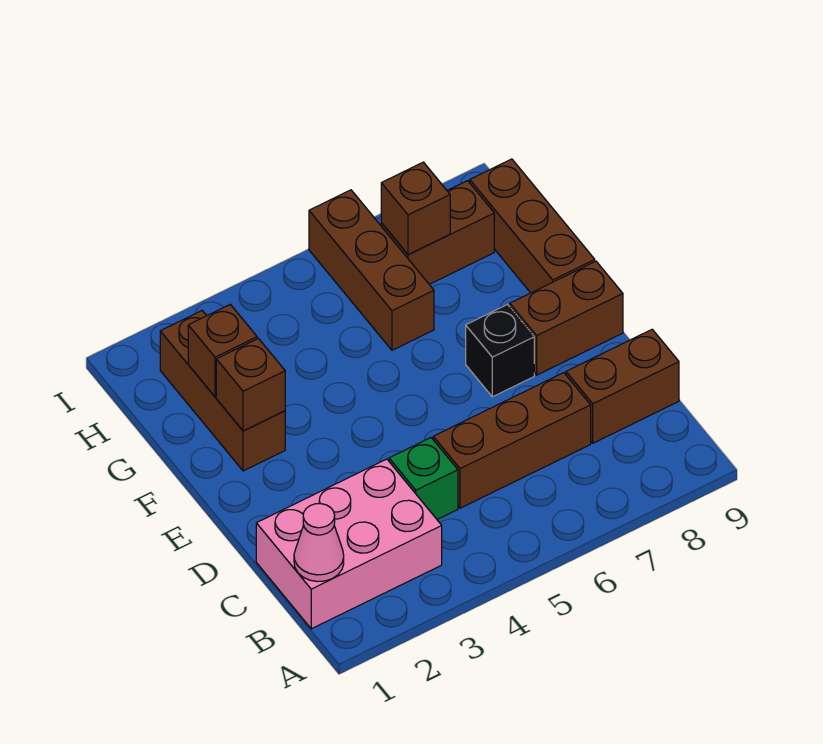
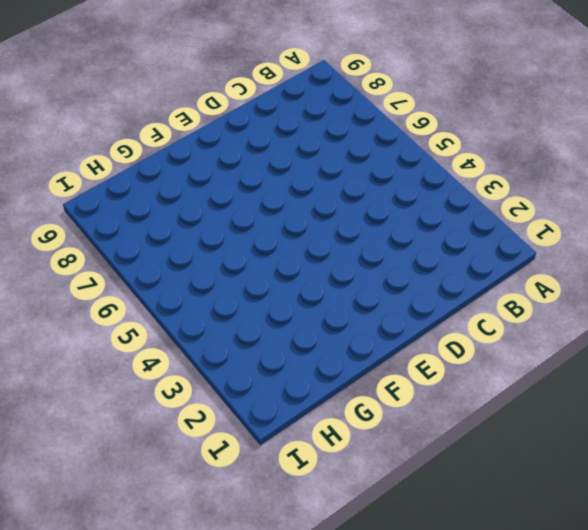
none -> pink 2x3 brick [256,459,442,629]
none -> green 1x1 brick [389,438,458,519]
none -> brown 1x3 brick [433,373,591,508]

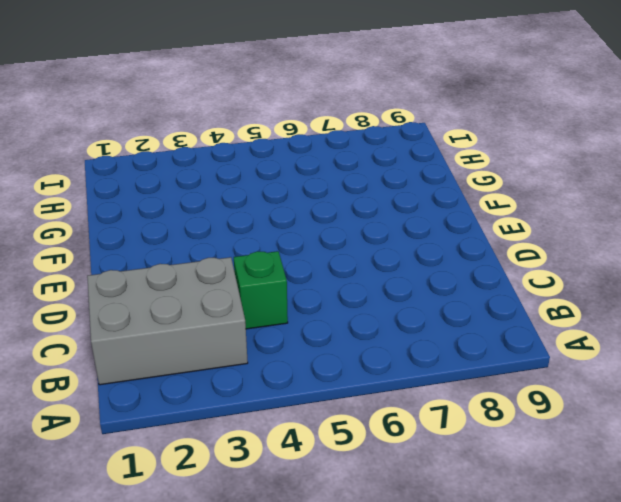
grey 2x3 brick [87,257,248,385] -> pink 2x3 brick [256,459,442,629]
none -> brown 1x3 brick [433,373,591,508]
none -> brown 1x2 brick [566,330,679,443]
none -> black 1x1 brick [466,305,534,397]

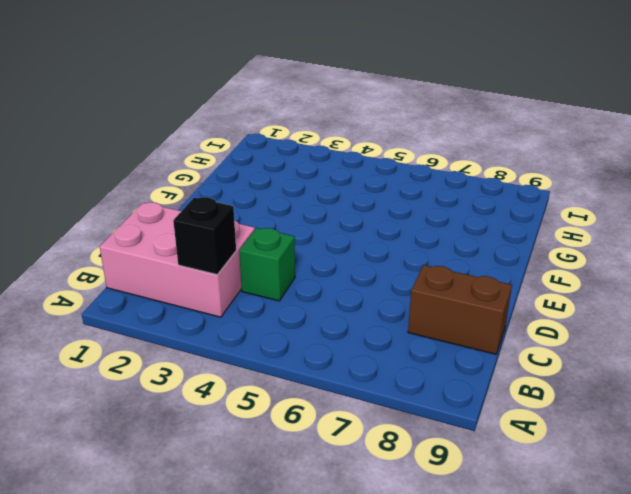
black 1x1 brick [173,197,236,275] -> black 1x1 brick moved to [466,305,534,397]
none -> brown 1x3 brick [433,373,591,508]
none -> brown 1x2 brick [510,261,623,375]
none -> brown 1x3 brick [160,311,285,471]

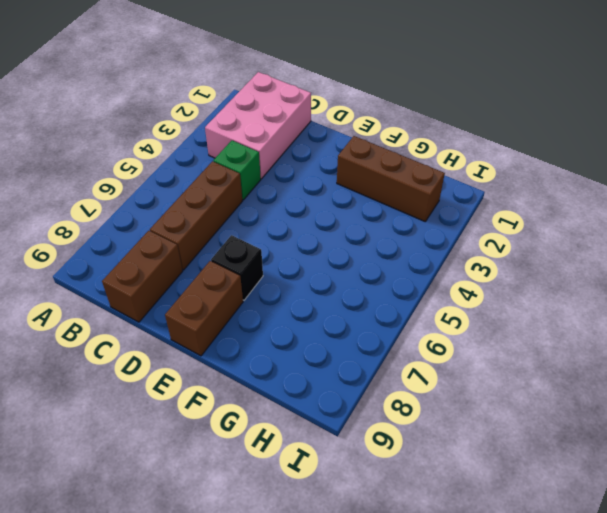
none -> brown 1x3 brick [470,159,595,293]
none -> brown 1x3 brick [309,190,434,350]
none -> brown 1x2 brick [381,181,494,284]

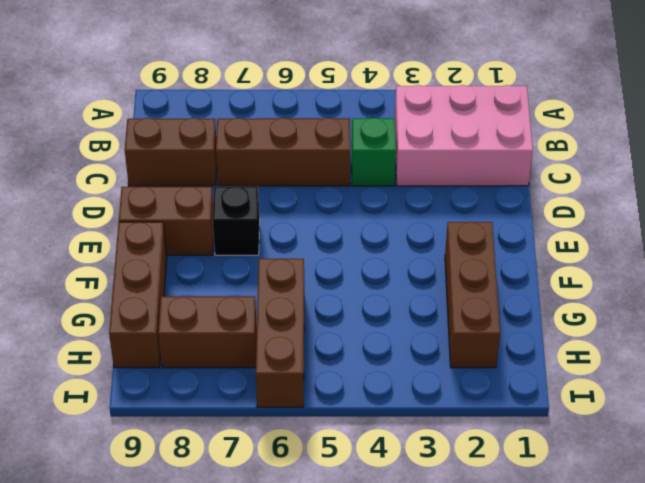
none -> pink 1x1 cone [294,504,344,582]
none -> brown 1x1 brick [216,338,285,431]
none -> brown 1x1 brick [188,304,257,397]

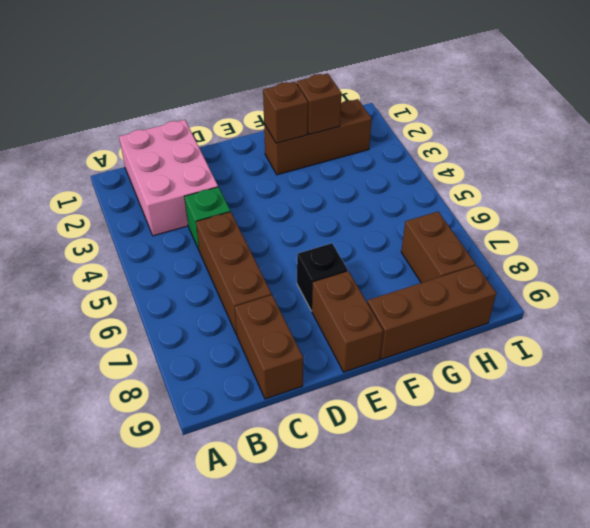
none -> brown 1x3 brick [309,190,434,350]
none -> pink 1x1 cone [294,504,344,582]
none -> brown 1x1 brick [381,162,450,255]

